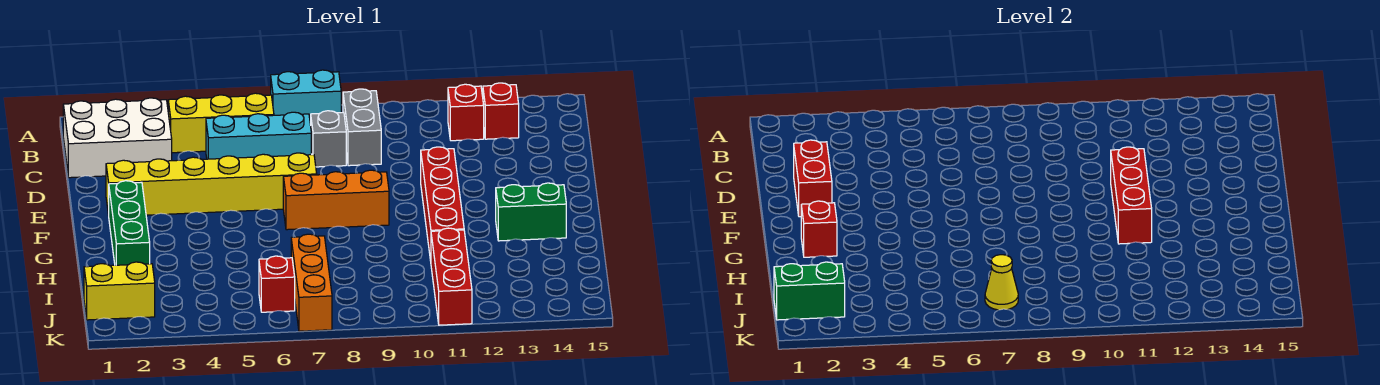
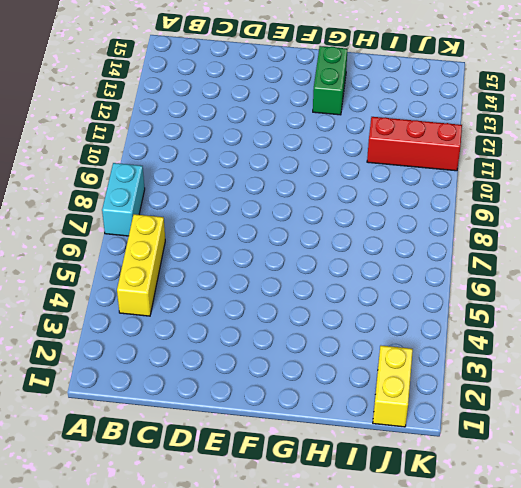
none -> white 2x3 brick [63,98,172,178]
none -> grey 1x2 brick [343,89,381,166]
none -> red 1x1 brick [448,84,484,141]

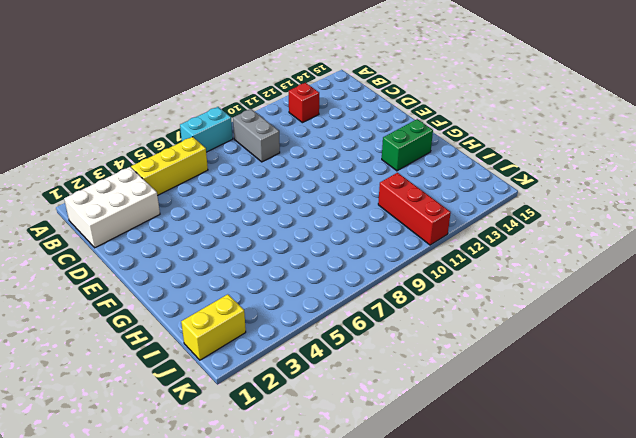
none -> red 1x1 brick [483,83,519,139]
none -> cyan 1x3 brick [206,112,311,159]
none -> grey 1x1 brick [311,111,346,167]

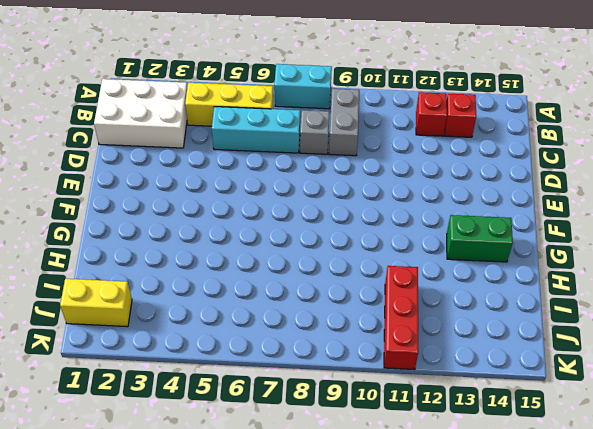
none -> yellow 1x6 brick [106,153,317,216]
none -> red 1x4 brick [421,147,464,261]
none -> green 1x3 brick [109,181,150,265]

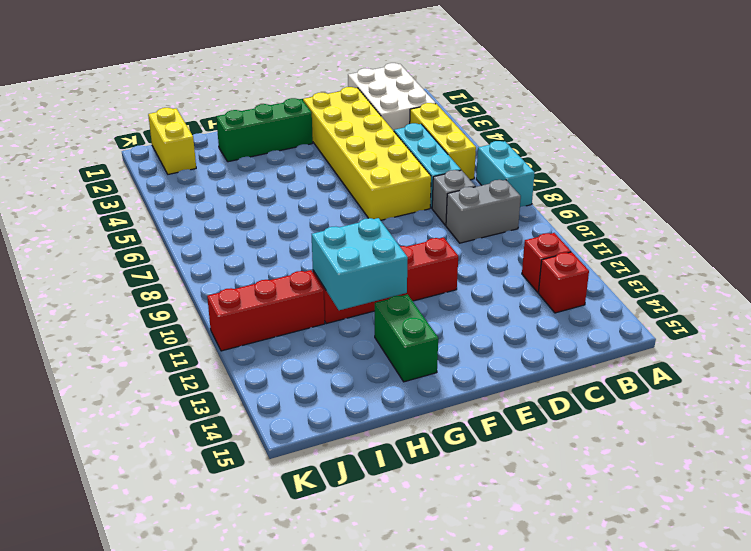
yellow 2x6 brick [303,87,431,220] -> yellow 1x6 brick [106,153,317,216]
cyan 2x2 brick [312,218,408,310] -> red 1x3 brick [1111,147,1152,244]
none -> orange 1x3 brick [283,170,389,230]
none -> orange 1x3 brick [291,234,332,331]
none -> red 1x1 brick [259,256,295,312]

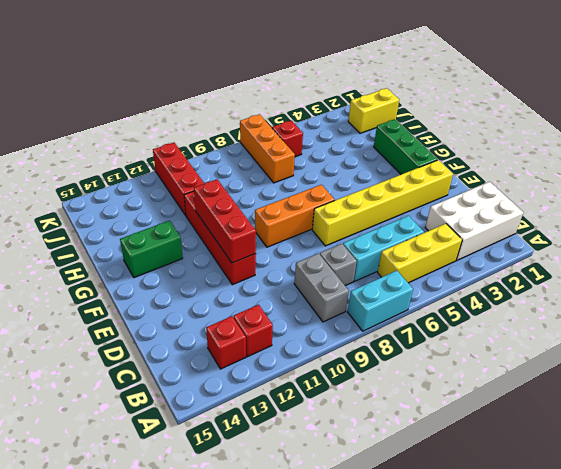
none -> red 1x2 brick [794,140,832,217]
none -> red 1x1 brick [801,201,837,257]
none -> green 1x2 brick [774,262,845,320]

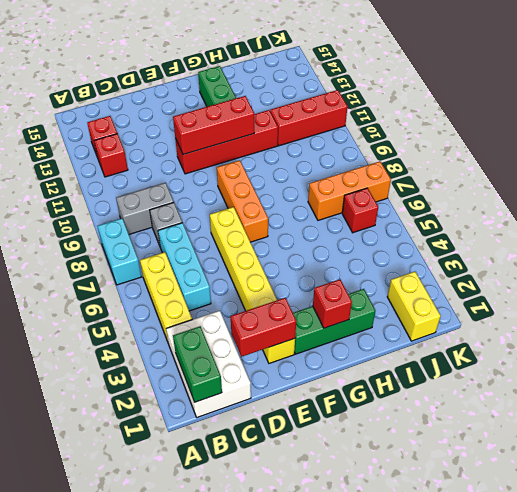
green 1x2 brick [173,326,222,402] -> green 1x2 brick moved to [774,262,845,320]
none -> yellow 1x1 cone [985,255,1018,310]

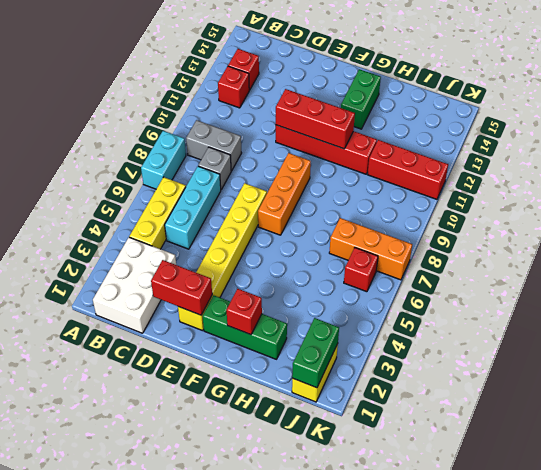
none -> yellow 1x1 cone [985,255,1018,310]

